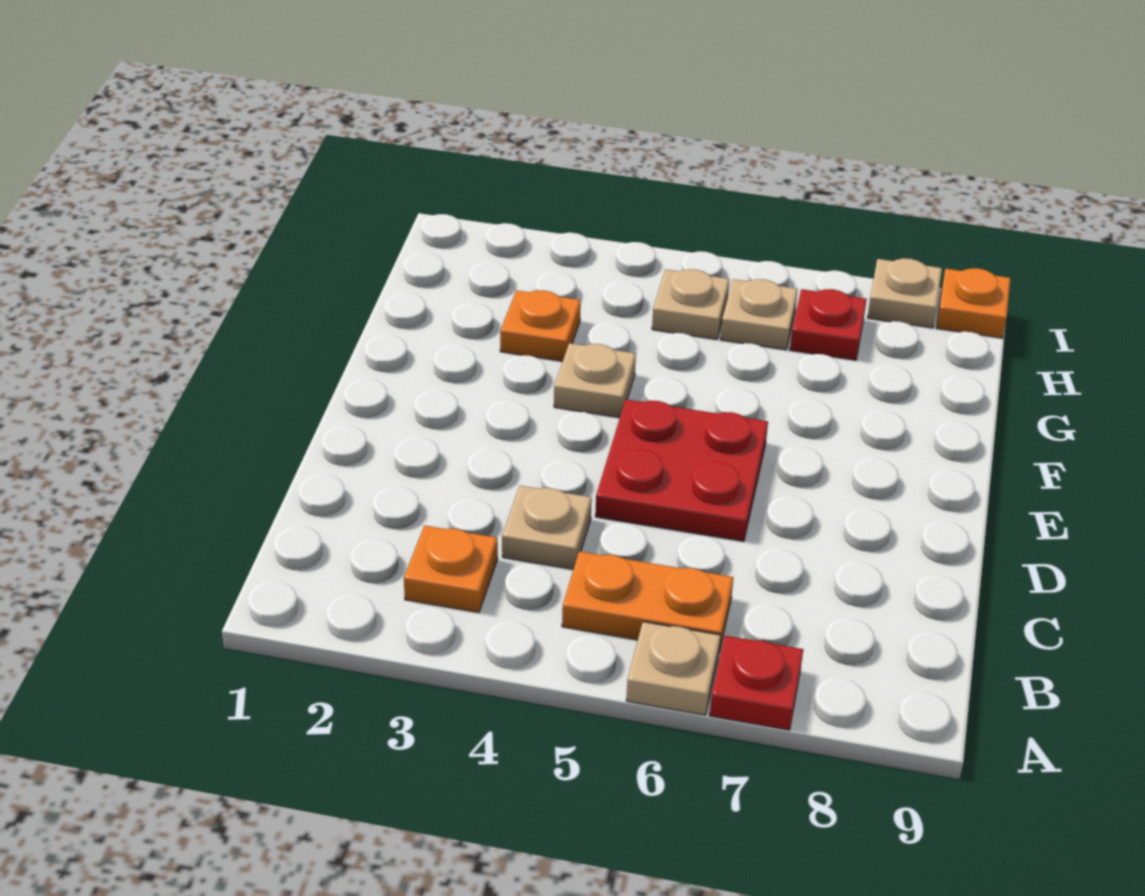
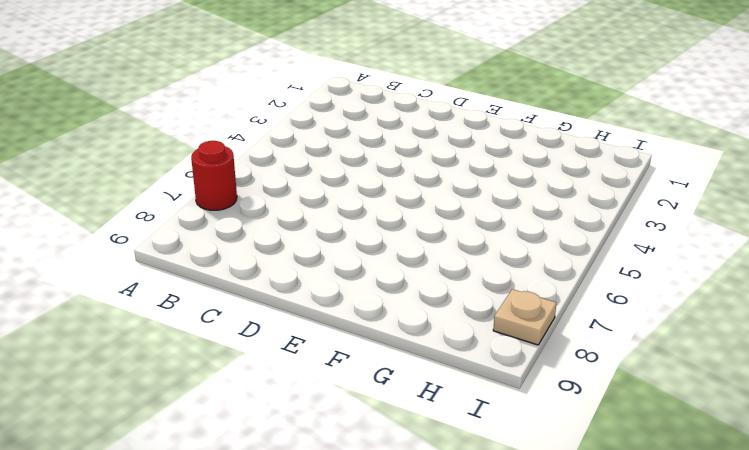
red 1x1 round brick [191,141,237,210] -> red 1x1 plate [710,636,803,730]
none -> tan 1x1 plate [626,622,721,715]
none -> orange 1x1 plate [404,526,498,613]
none -> orange 1x2 plate [562,551,733,652]

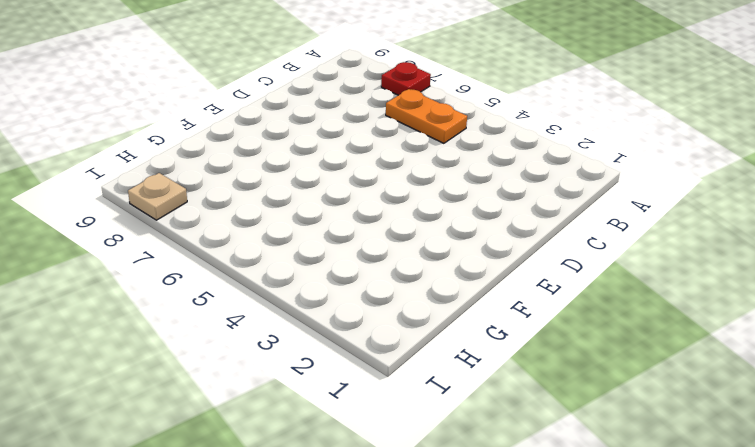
none -> tan 1x1 plate [626,622,721,715]
none -> orange 1x1 plate [404,526,498,613]
none -> tan 1x1 plate [502,486,592,569]

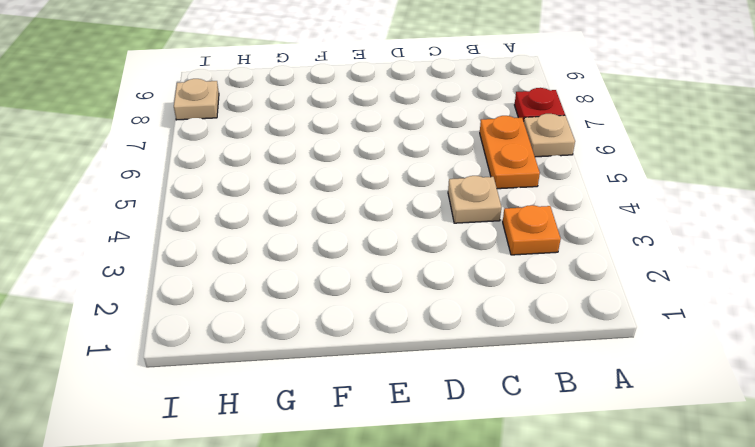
none -> red 2x2 plate [595,399,768,541]
none -> tan 1x1 plate [554,343,636,418]
none -> orange 1x1 plate [500,290,581,361]

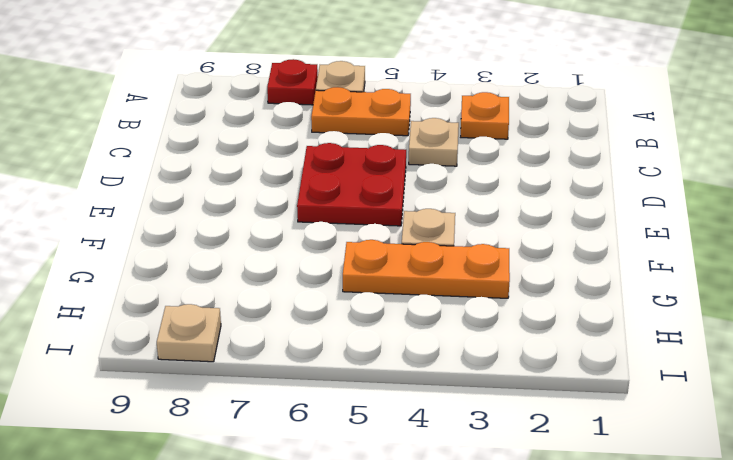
orange 1x3 plate [343,240,510,298] -> orange 1x1 plate [500,290,581,361]
none -> tan 1x1 plate [652,269,729,339]
none -> tan 1x1 plate [721,279,798,350]
none -> red 1x1 plate [790,289,867,360]

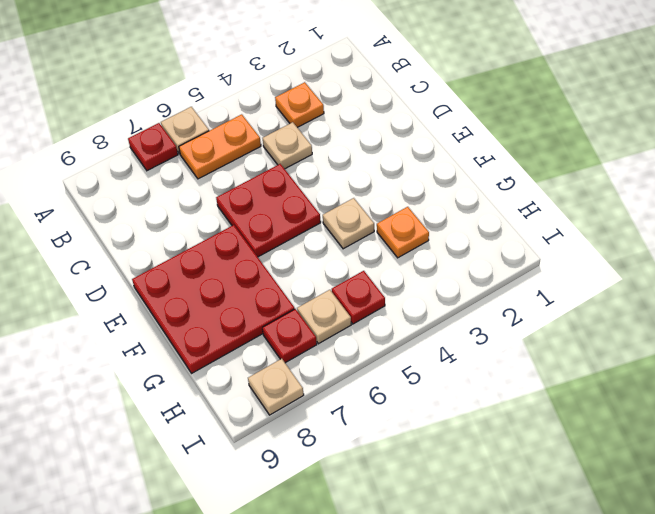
red 3x3 plate [132,225,295,373] -> none
red 1x1 plate [332,271,385,324] -> tan 1x1 plate [652,269,729,339]
none -> orange 1x1 plate [936,268,1011,338]

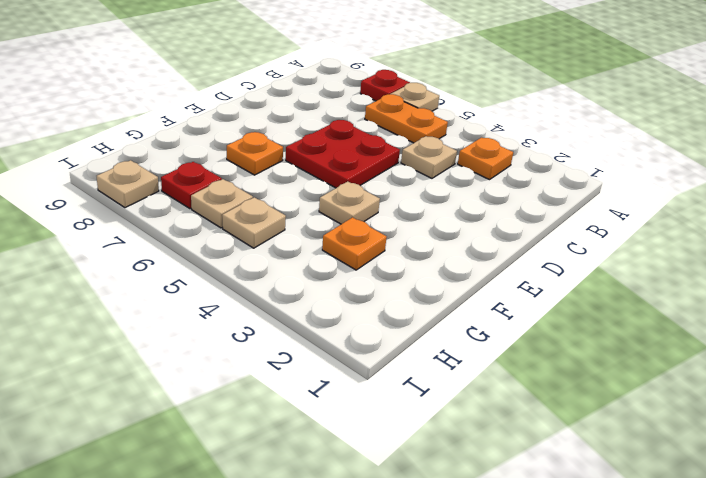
orange 1x1 plate [227,132,283,175] -> orange 1x1 plate moved to [936,268,1011,338]

